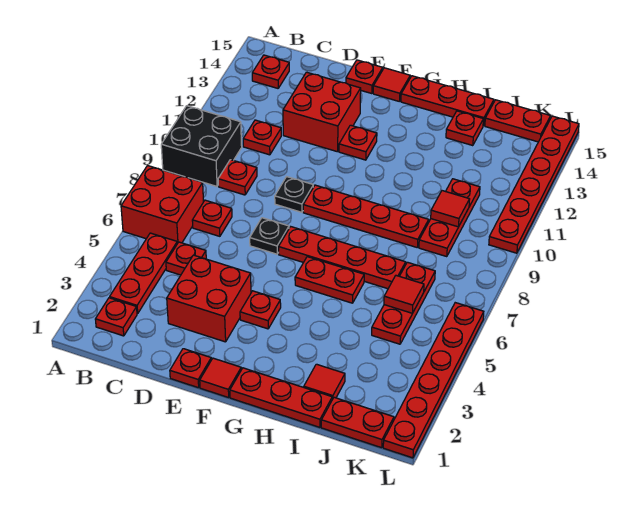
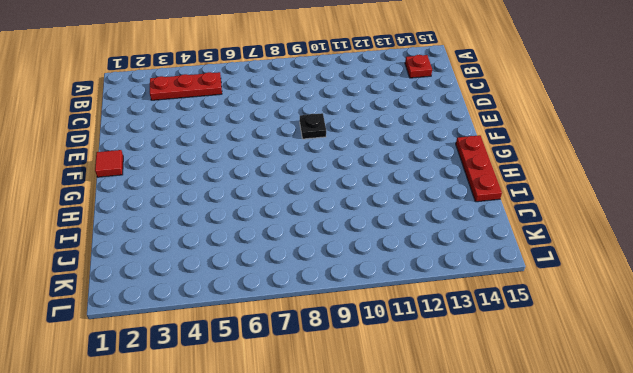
none -> red 2x2 brick [121,166,204,244]
none -> black 2x2 brick [161,106,242,186]
none -> red 1x1 plate [95,298,137,336]
none -> red 1x1 plate [166,242,206,275]

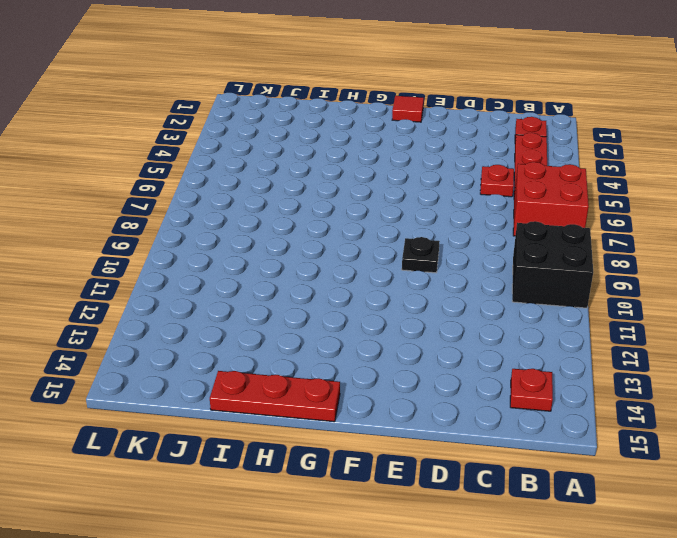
none -> red 1x1 plate [192,200,232,236]
none -> red 1x1 plate [218,160,257,195]
none -> red 1x1 plate [243,120,281,155]
none -> red 2x2 brick [167,255,251,342]

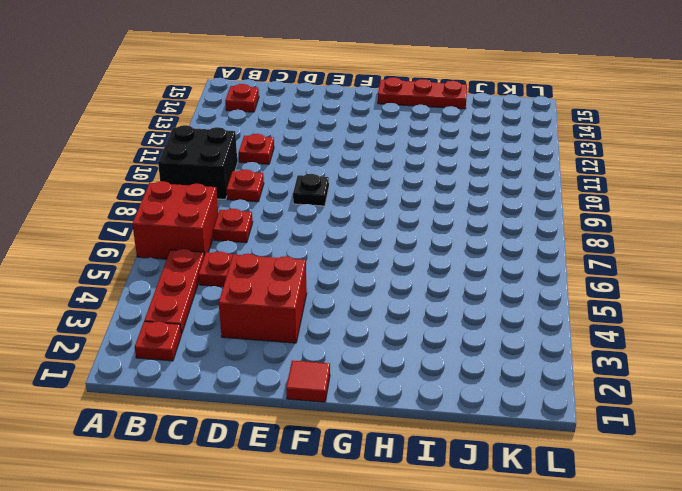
none -> red 2x2 brick [283,72,361,152]
none -> red 1x1 plate [170,349,211,388]
none -> black 1x1 plate [250,218,289,254]
none -> red 1x1 plate [346,60,383,94]

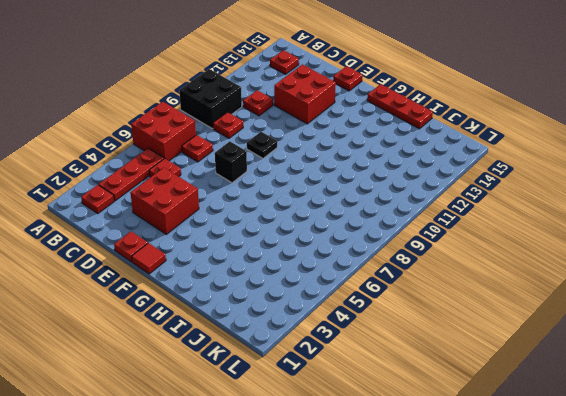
black 1x1 brick [215,141,247,183] -> black 1x1 plate [250,218,289,254]
none -> red 1x1 plate [240,291,281,329]
none -> red 1x4 plate [279,227,406,289]
none -> red 1x4 plate [303,185,429,247]
none -> red 1x1 plate [339,125,377,160]

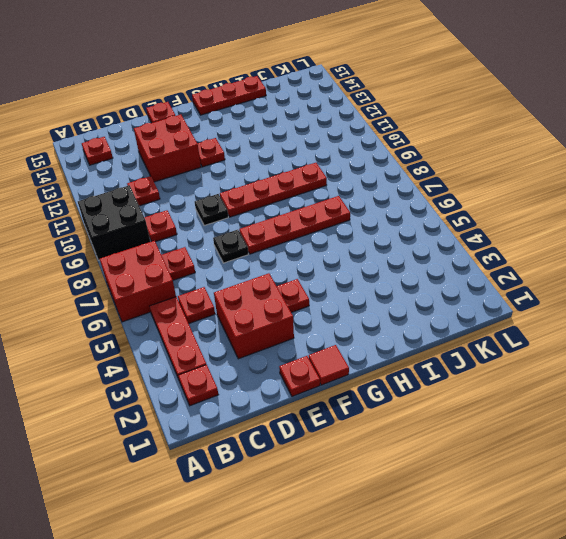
none -> red 1x1 tile [373,68,410,102]
none -> red 1x3 plate [230,368,332,427]
none -> red 1x2 plate [295,257,364,303]
none -> red 1x1 tile [304,364,345,399]

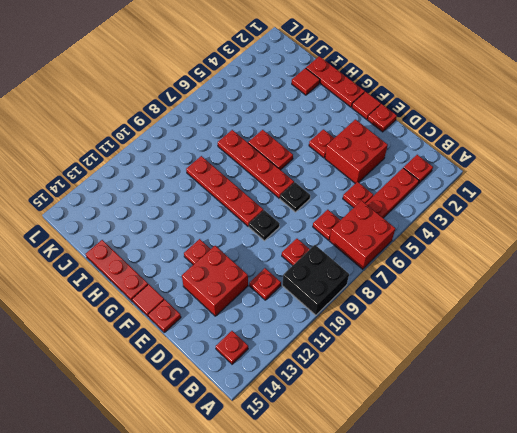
none -> red 1x1 plate [446,111,483,146]
none -> red 1x2 plate [321,397,394,448]
none -> red 1x3 plate [372,262,435,344]
none -> red 1x3 plate [419,179,480,257]

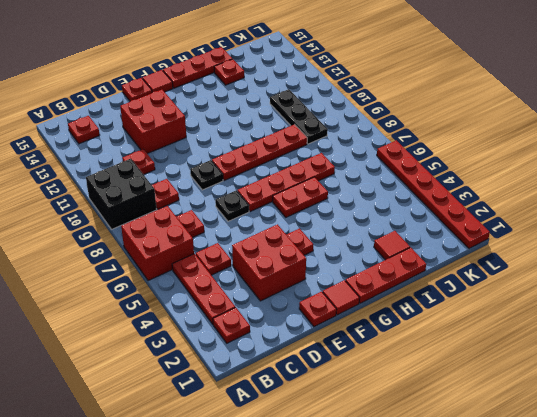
black 1x3 plate [270,89,328,144] -> red 1x3 plate [419,179,480,257]
none -> red 1x1 plate [339,125,377,160]
none -> red 1x2 plate [321,397,394,448]
none -> red 1x3 plate [372,262,435,344]
none -> red 1x2 plate [485,100,551,142]

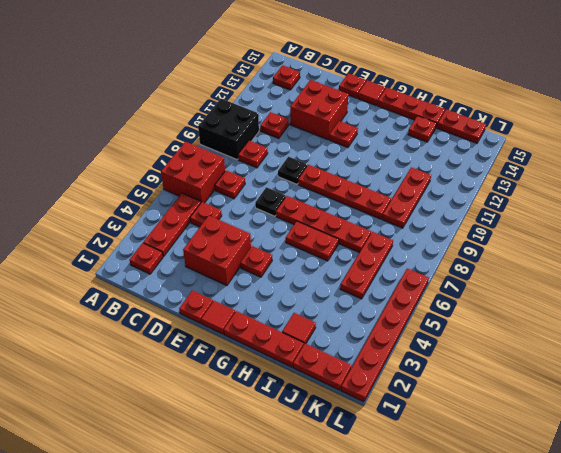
none -> red 1x6 plate [489,116,579,253]
none -> red 1x1 tile [384,276,424,313]
none -> red 1x1 tile [431,191,470,227]

